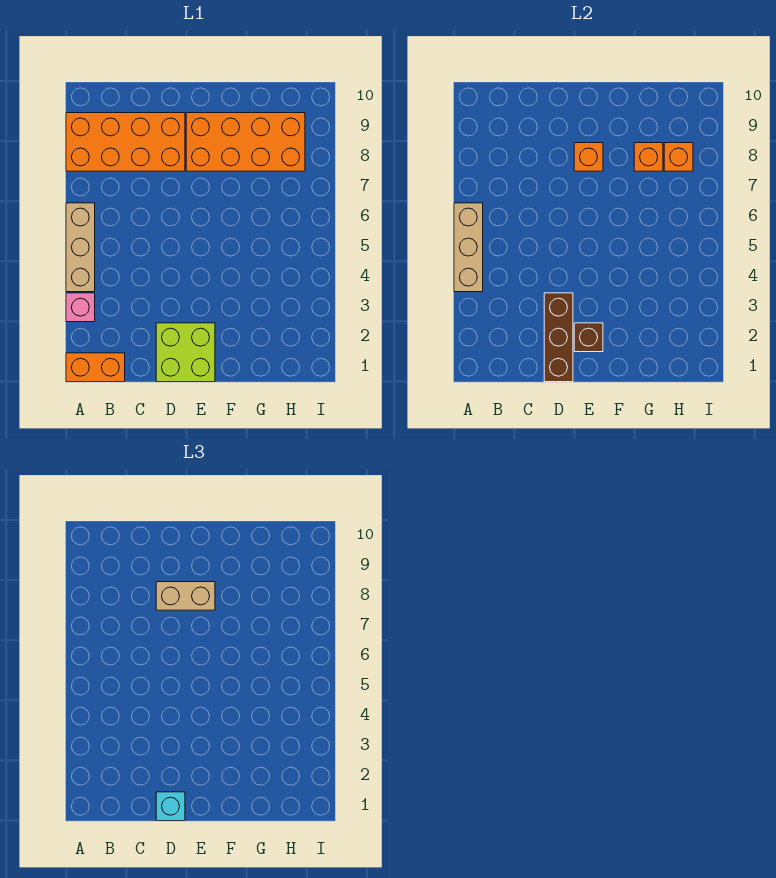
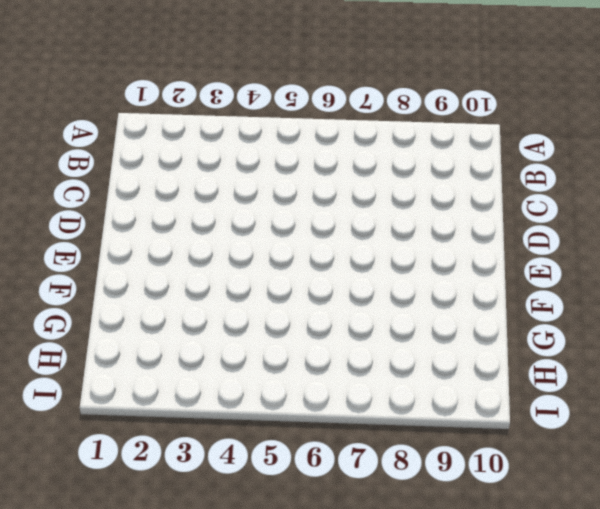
none -> orange 1x2 brick [66,353,125,382]
none -> pink 1x1 brick [66,293,95,322]
none -> tan 1x3 brick [66,203,95,292]

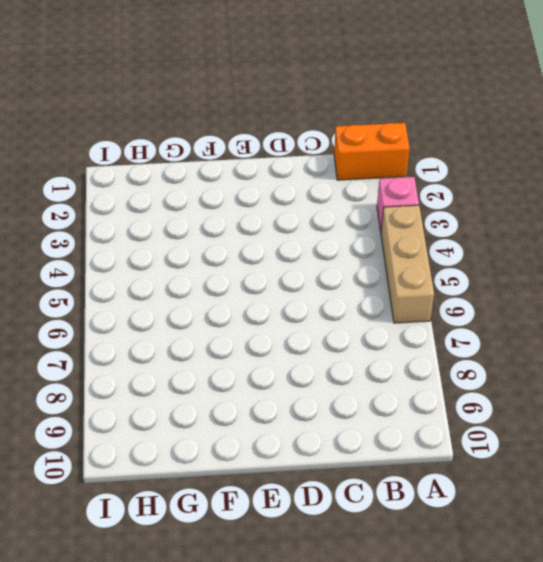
none -> orange 2x4 brick [66,113,185,171]
none -> lime 2x2 brick [156,323,215,382]
none -> orange 2x4 brick [186,113,305,171]

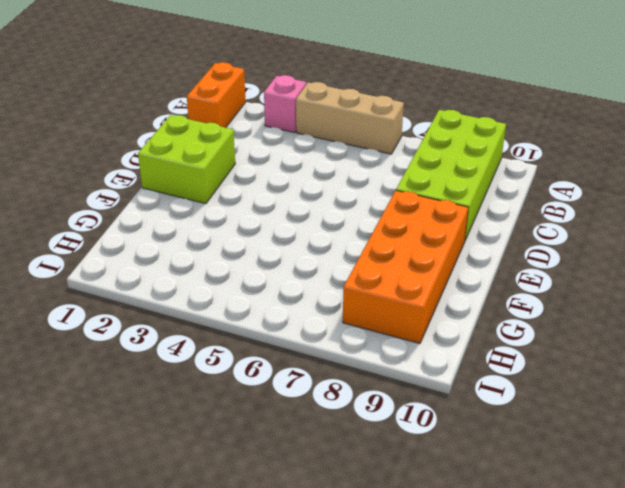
lime 2x4 brick [396,110,506,240] -> orange 2x4 brick [66,113,185,171]
none -> tan 1x3 brick [454,203,483,292]
none -> brown 1x3 brick [544,293,573,382]
none -> brown 1x1 brick [574,323,603,352]

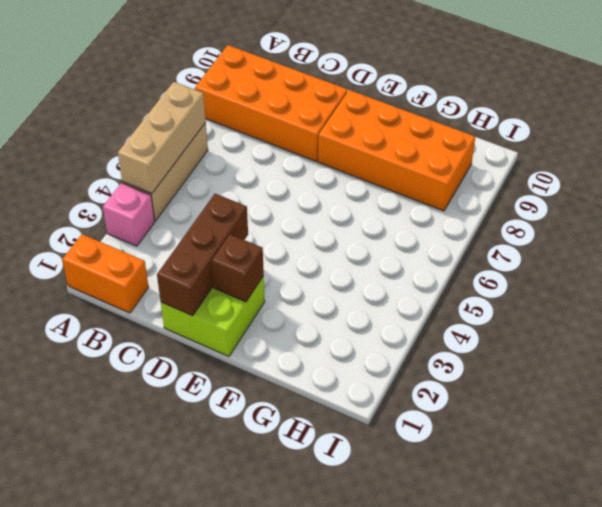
none -> orange 1x1 brick [574,143,603,171]
none -> orange 1x1 brick [634,143,663,171]
none -> orange 1x1 brick [664,143,693,171]

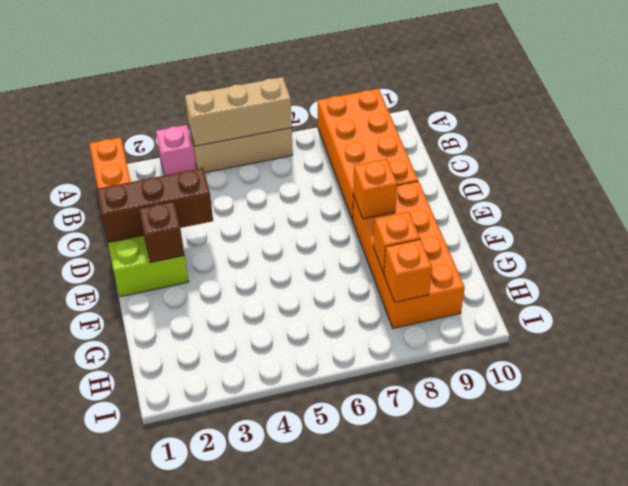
none -> cyan 1x1 brick [156,792,185,821]
none -> tan 1x2 brick [156,582,215,610]

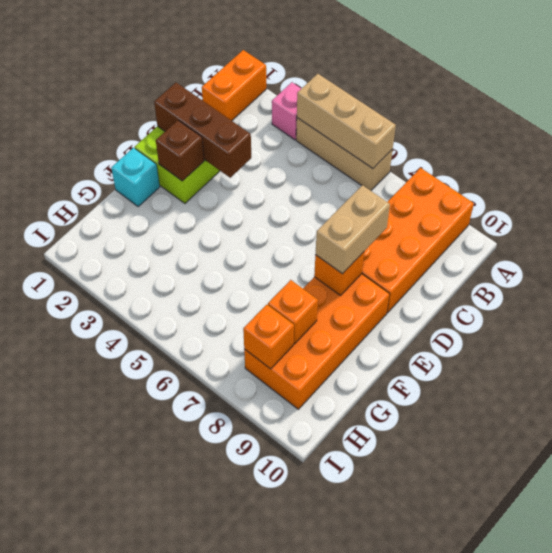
cyan 1x1 brick [112,148,160,207] -> cyan 1x1 brick moved to [156,792,185,821]

